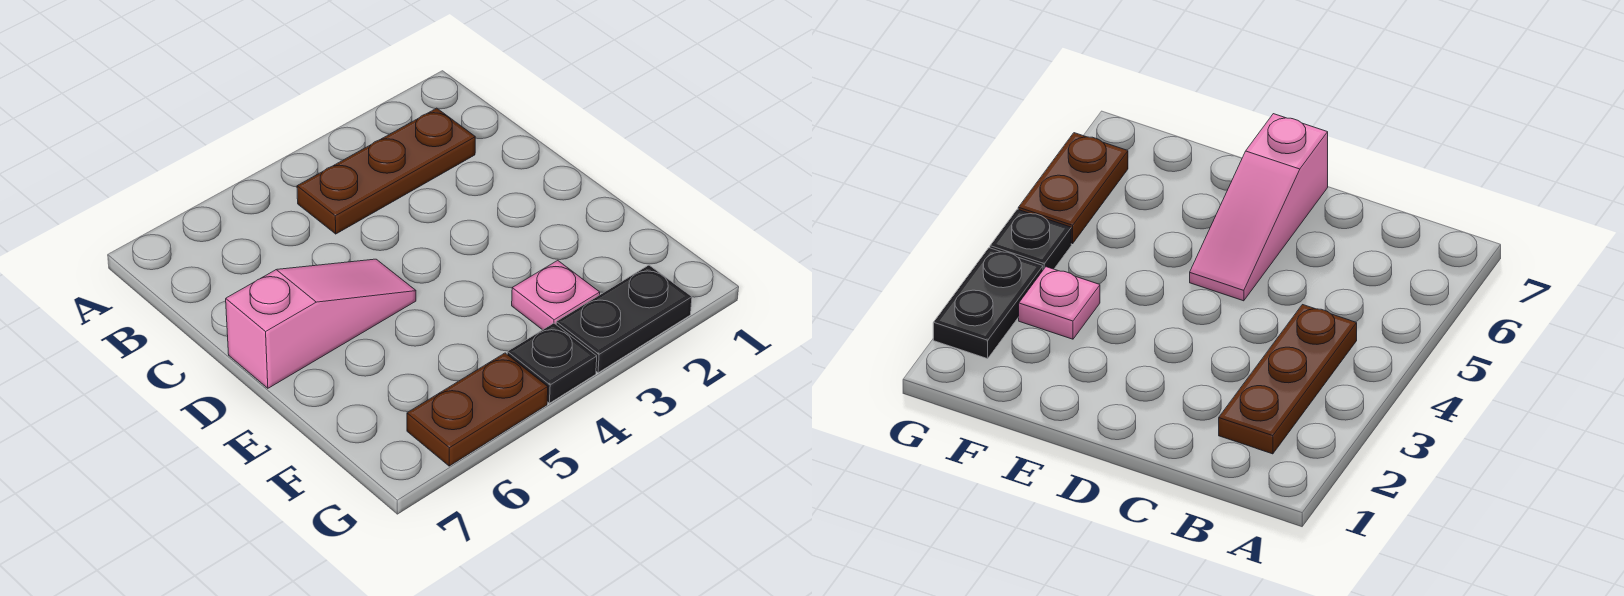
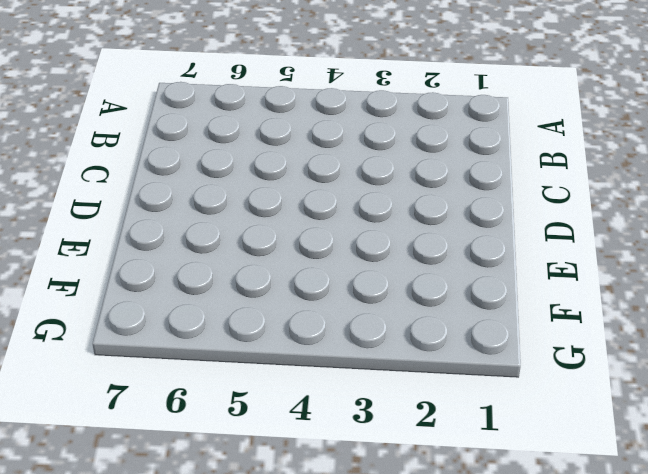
none -> brown 1x3 plate [297,108,475,234]
none -> pink 1x3 slope [226,259,416,388]

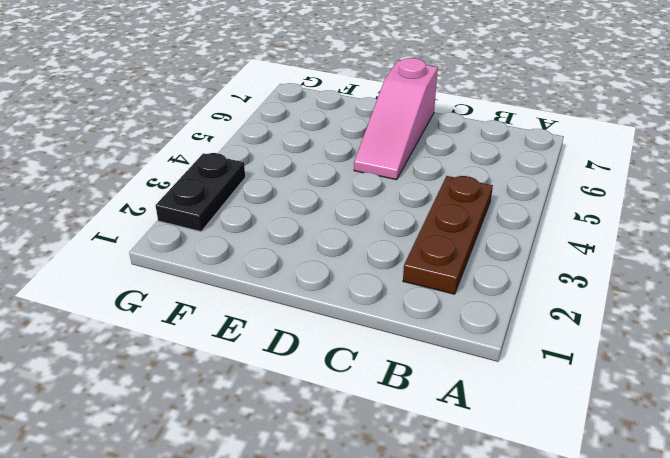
none -> pink 1x1 plate [512,260,600,330]
none -> black 1x1 plate [507,323,597,403]

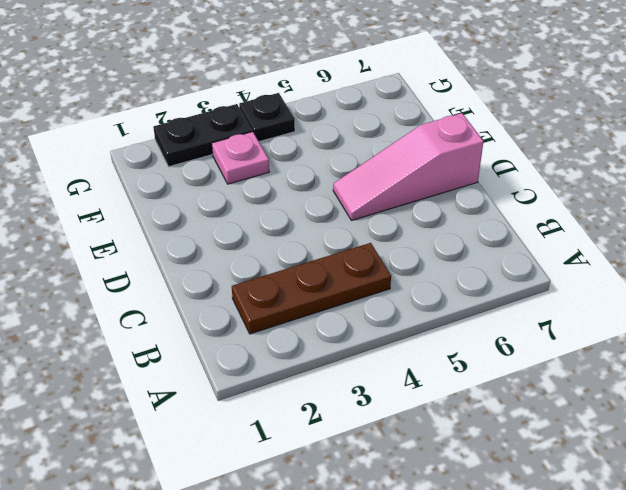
none -> brown 1x2 plate [407,353,548,466]

